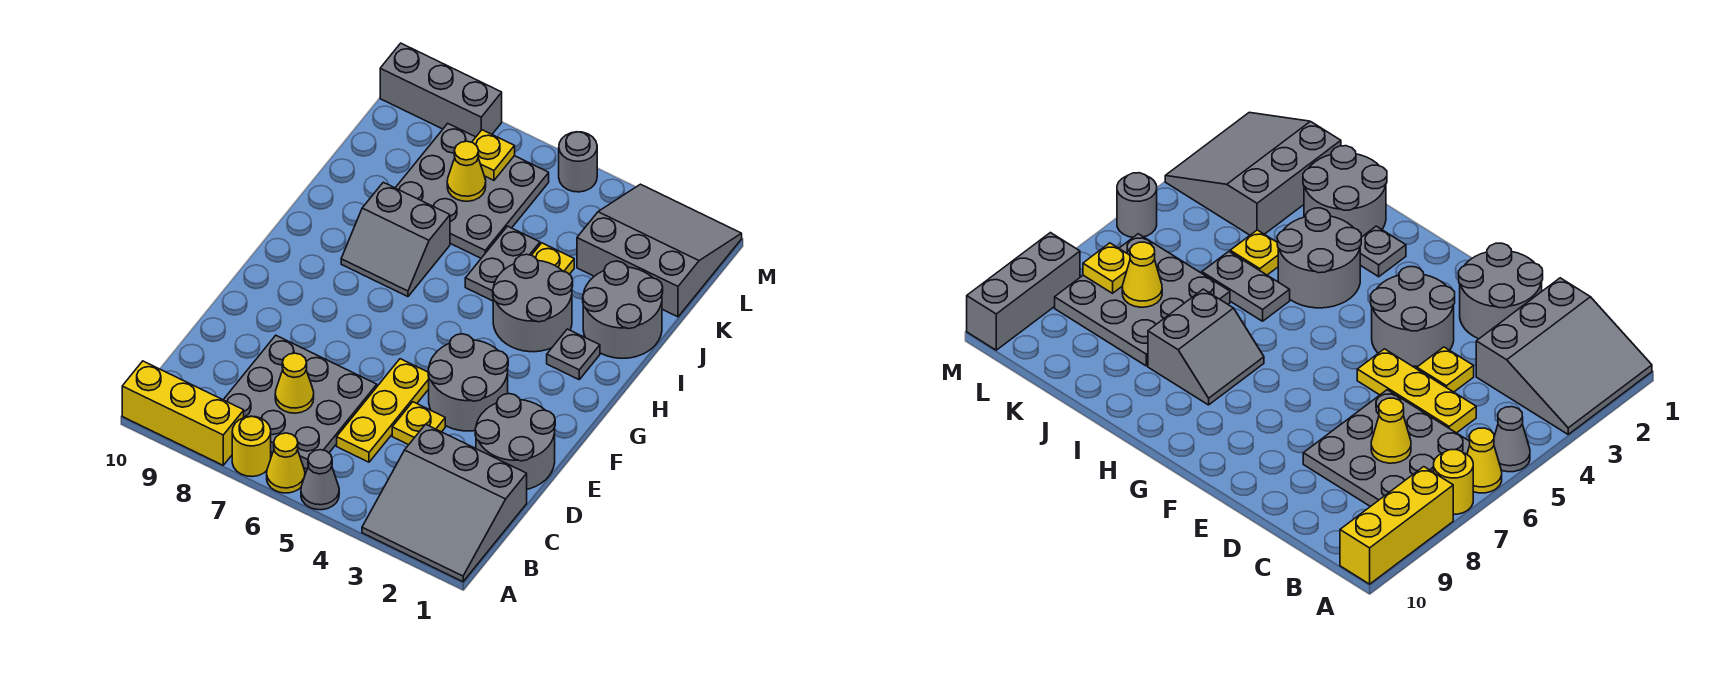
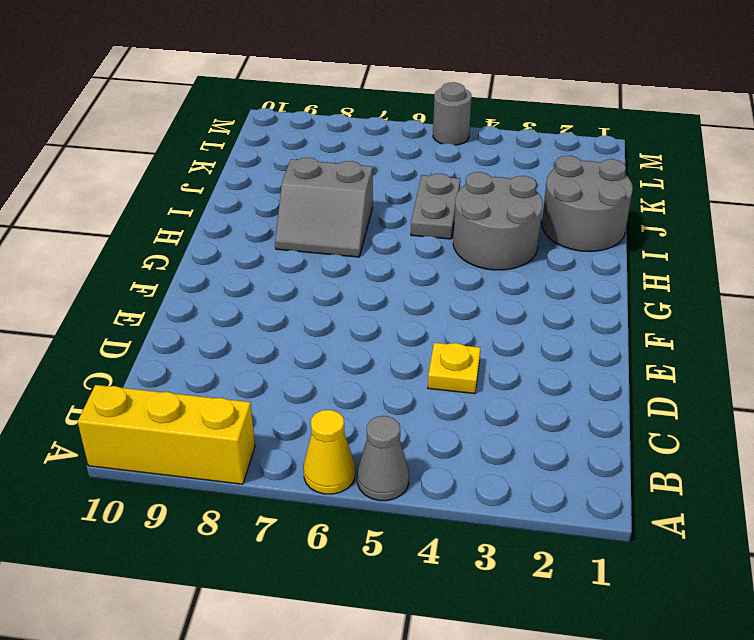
none -> grey 3x3 slope [362,424,527,582]
none -> yellow 1x1 round brick [232,416,271,477]
none -> grey 3x3 plate [223,335,377,469]

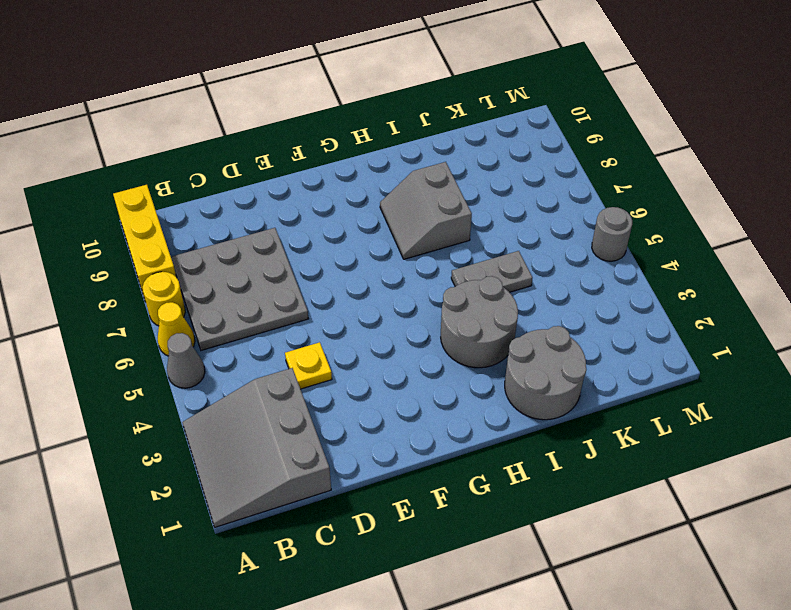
none -> yellow 1x3 plate [337,359,429,462]
none -> grey 2x2 round brick [475,394,555,489]
none -> grey 2x2 round brick [428,334,508,431]

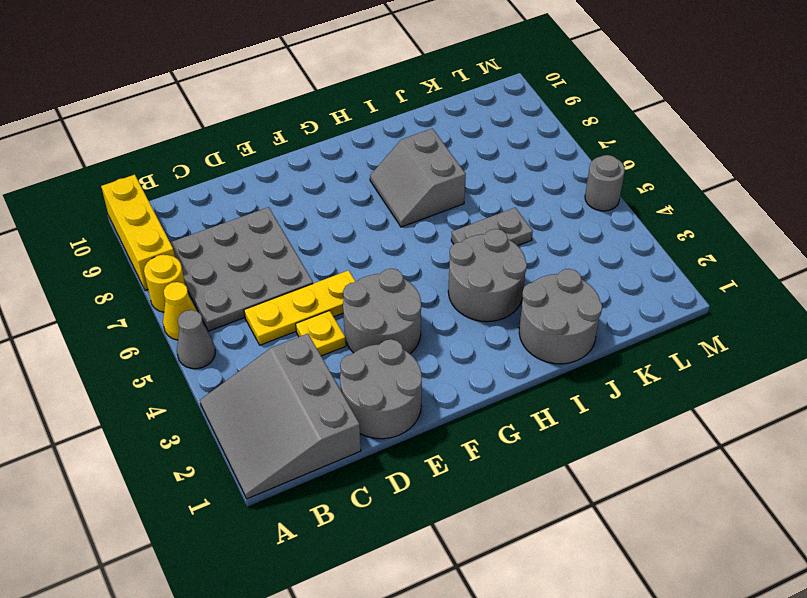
none -> grey 1x1 plate [547,329,600,379]
none -> yellow 1x1 plate [532,243,574,274]
none -> grey 3x3 plate [396,124,549,258]

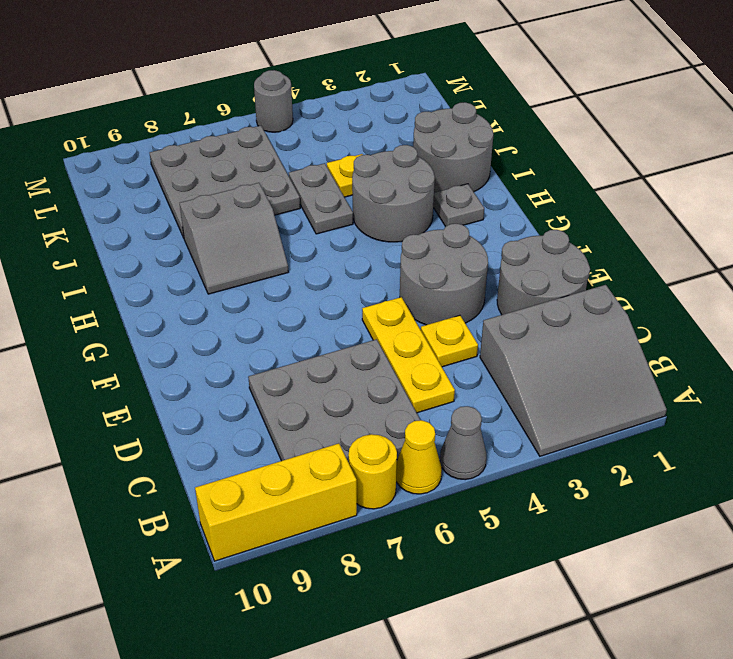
none -> grey 3x3 slope [577,184,742,317]
none -> grey 1x3 brick [380,43,502,137]
none -> yellow 1x1 cone [275,353,314,413]

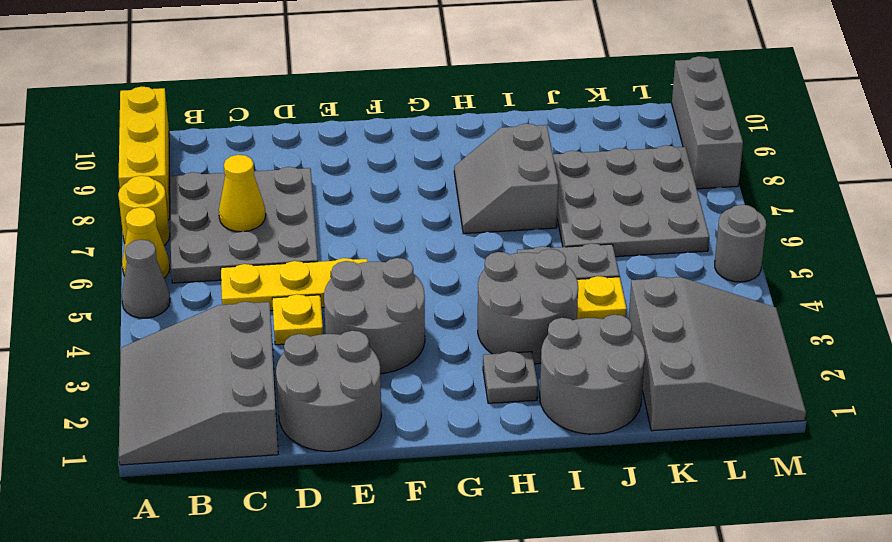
none -> yellow 1x1 cone [447,141,486,201]
none -> yellow 1x1 plate [472,130,515,180]

